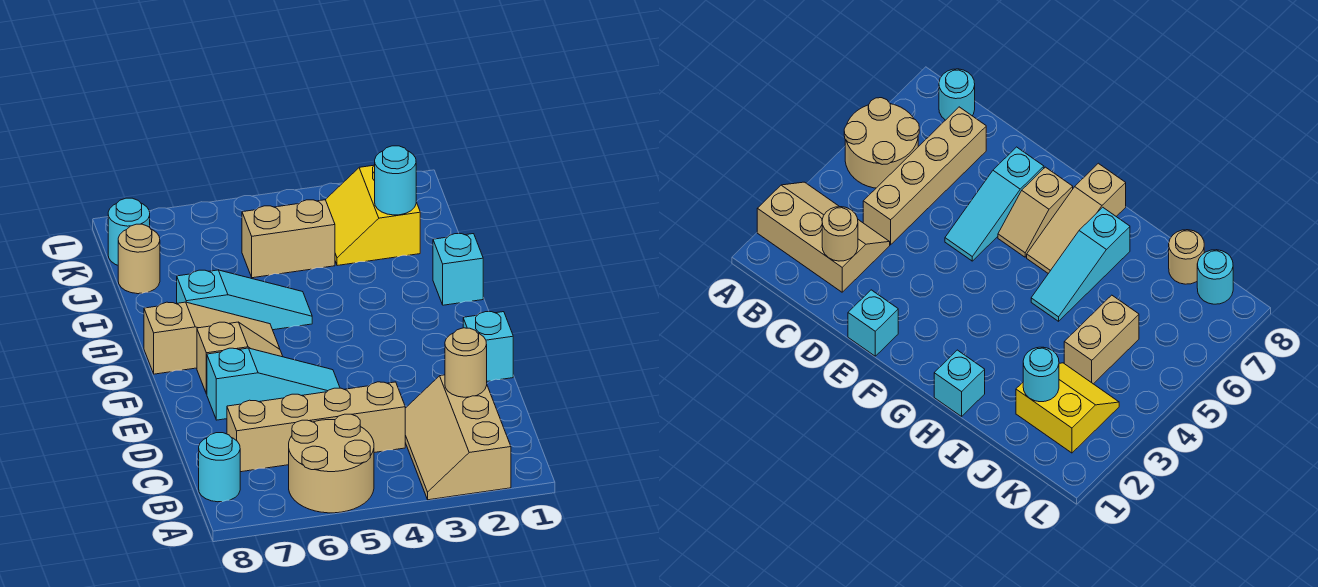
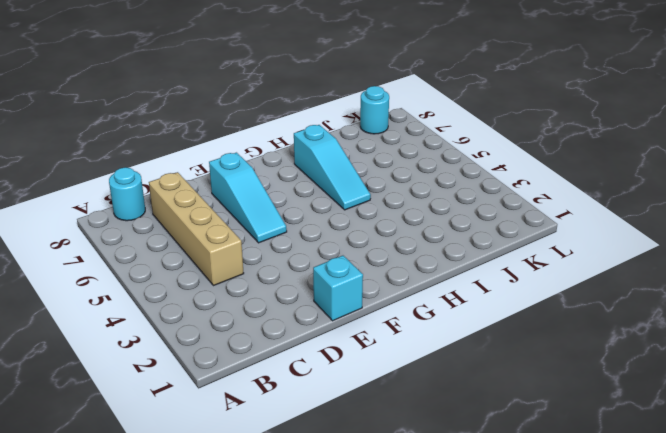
none -> tan 2x3 slope [405,375,511,500]
none -> tan 2x2 round brick [289,414,374,513]
none -> tan 1x2 slope [197,322,283,394]

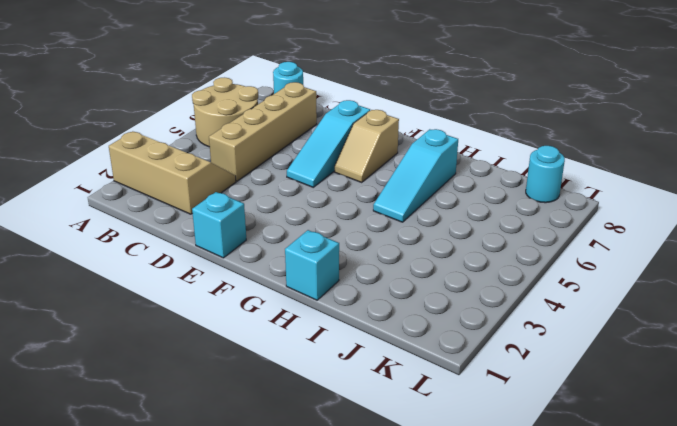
none -> tan 1x3 slope [144,302,280,374]
none -> yellow 2x2 slope [326,165,420,266]
none -> tan 1x2 brick [242,200,335,278]

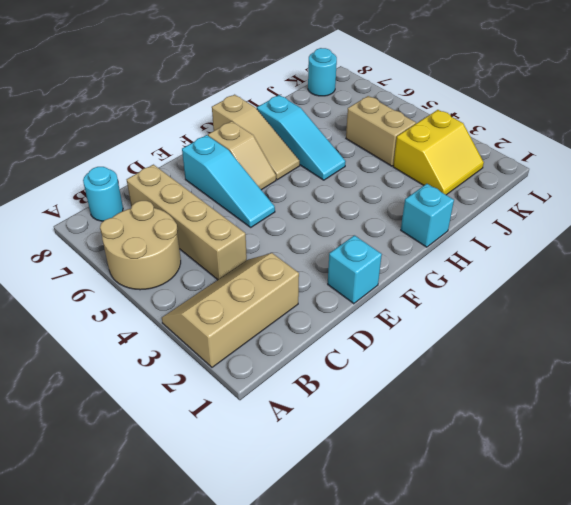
yellow 2x2 slope [393,110,484,195] -> yellow 2x2 slope turned to [326,165,420,266]
none -> tan 1x1 round brick [118,224,160,294]
none -> tan 1x1 round brick [445,328,487,397]
none -> cyan 1x1 round brick [375,146,416,215]

